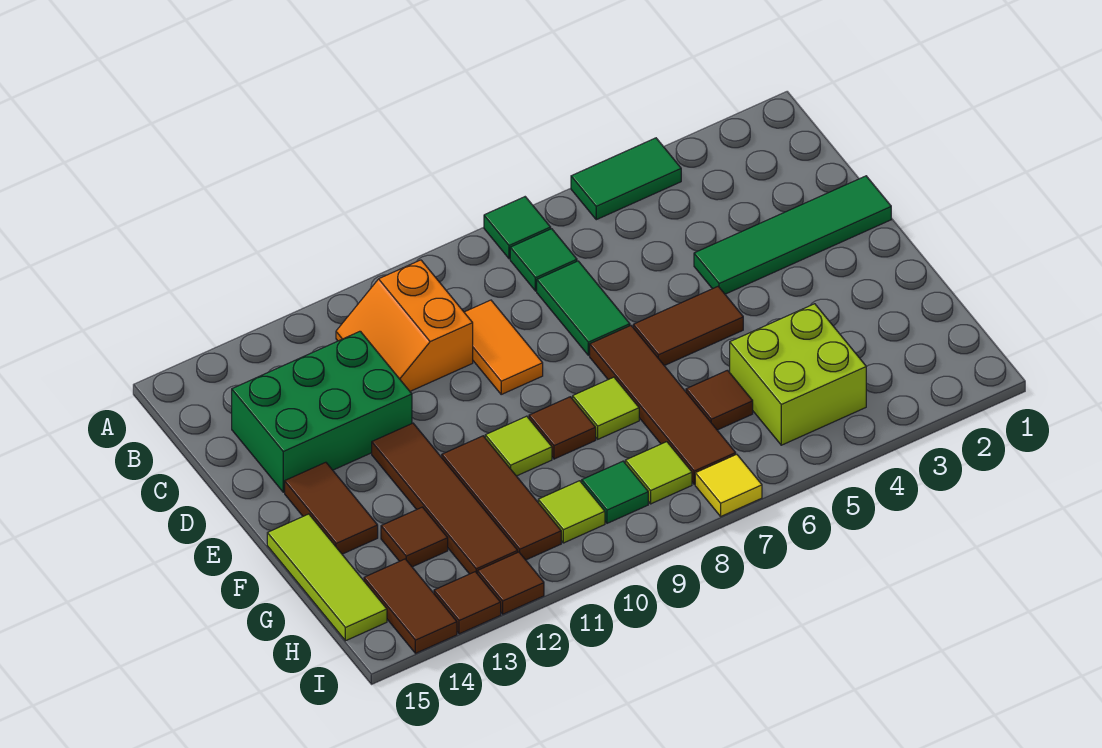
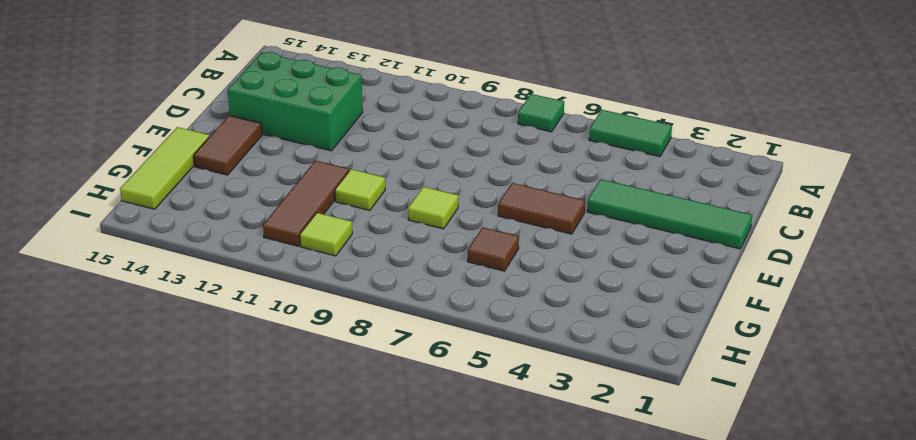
none -> green 1x1 tile [510,229,577,291]
none -> orange 2x2 slope [336,260,473,391]
none -> green 1x2 tile [537,261,630,355]

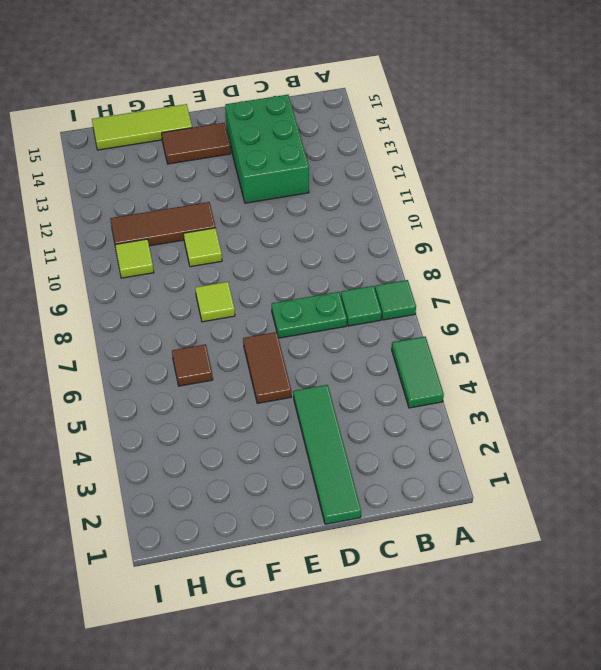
green 1x2 plate [272,292,347,338] -> green 1x2 tile [537,261,630,355]
none -> orange 2x2 slope [336,260,473,391]
none -> orange 1x2 tile [464,300,543,394]
none -> brown 1x4 tile [590,326,736,484]

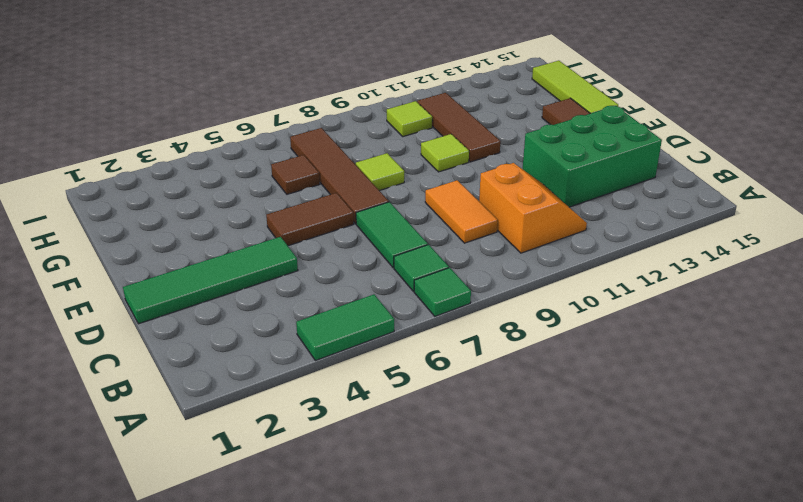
none -> brown 1x4 tile [372,423,518,574]
none -> brown 1x1 tile [529,397,596,459]
none -> lime 2x2 brick [730,304,866,445]

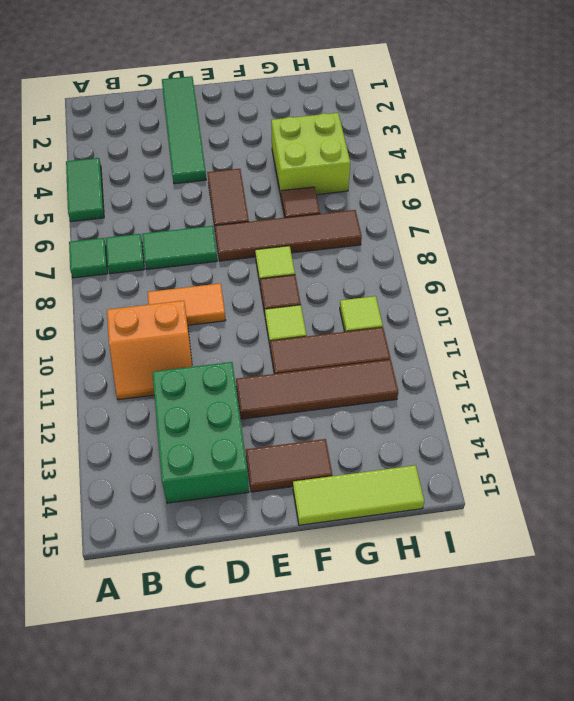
none -> brown 1x1 tile [381,507,448,567]
none -> lime 1x1 tile [625,442,692,504]
none -> green 1x1 tile [582,461,648,523]

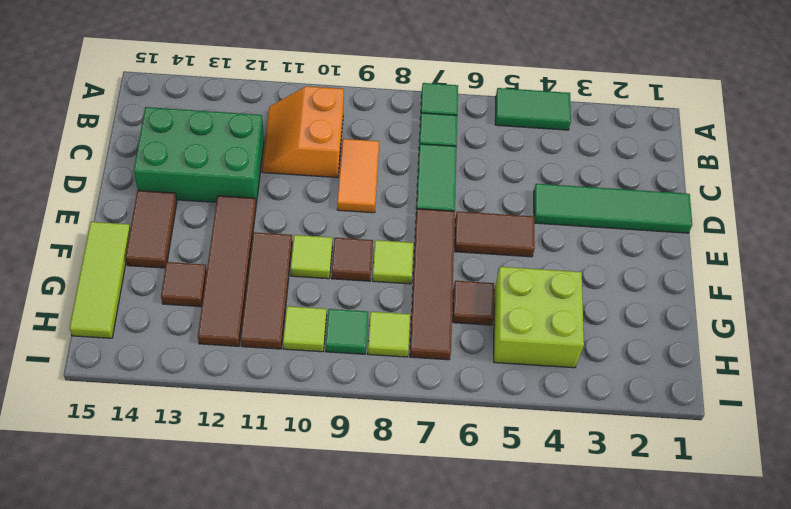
none -> brown 1x2 tile [364,559,457,653]
none -> yellow 1x1 tile [695,454,762,516]
none -> brown 1x1 tile [477,552,544,614]

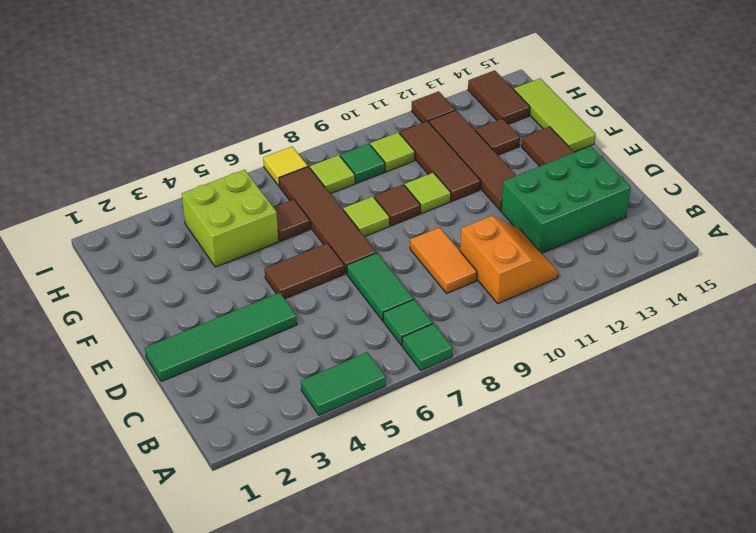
none -> brown 1x1 tile [434,572,501,634]

